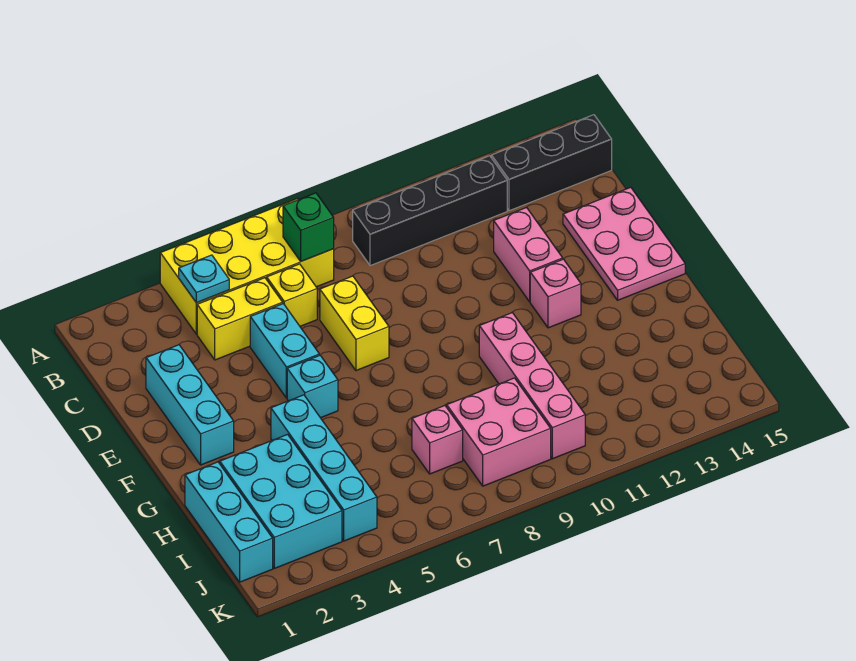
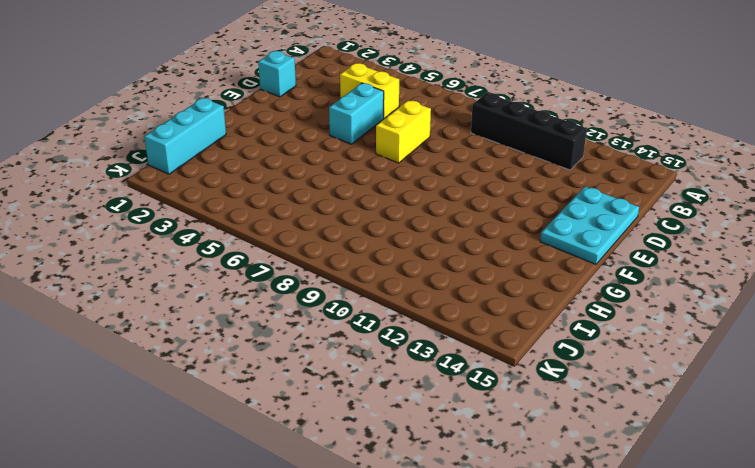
cyan 1x1 brick [258,51,296,97] -> cyan 1x1 brick moved to [287,355,338,418]
cyan 2x3 plate [540,187,639,264] -> pink 2x3 plate [563,187,685,300]
none -> yellow 2x4 brick [160,199,334,334]
none -> black 1x3 brick [492,115,612,211]
none -> yellow 1x1 brick [267,264,317,326]

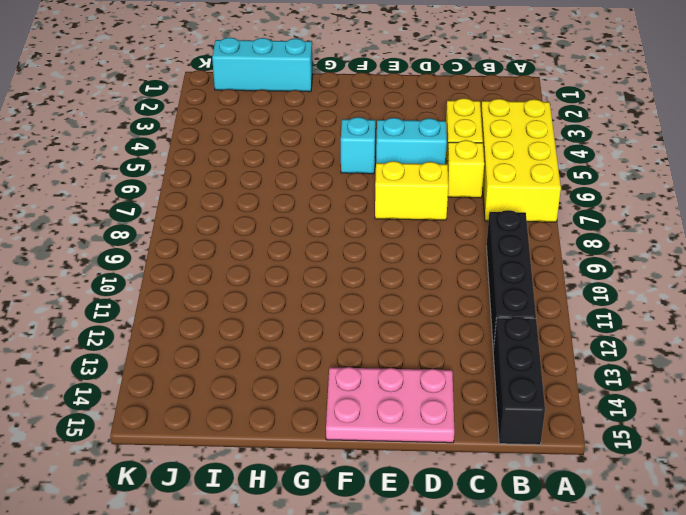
none -> cyan 1x3 brick [146,345,234,465]
none -> pink 1x2 brick [494,208,563,302]
none -> pink 1x1 brick [530,259,581,328]

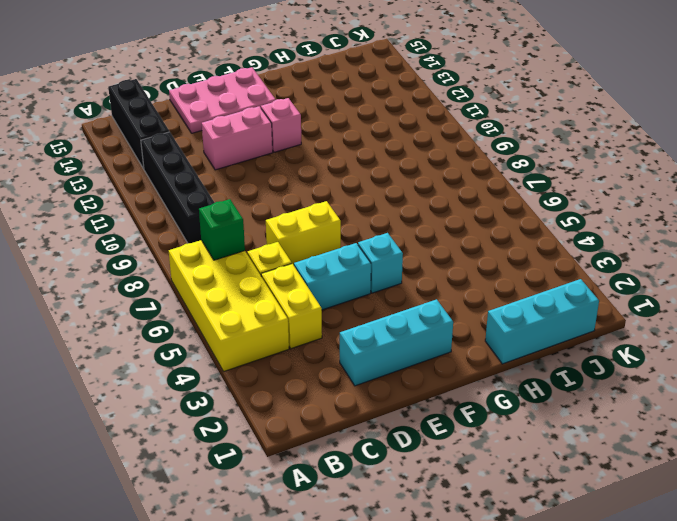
none -> cyan 1x4 brick [271,395,377,541]
none -> pink 1x4 brick [479,313,585,459]
none -> cyan 2x3 brick [220,435,342,568]

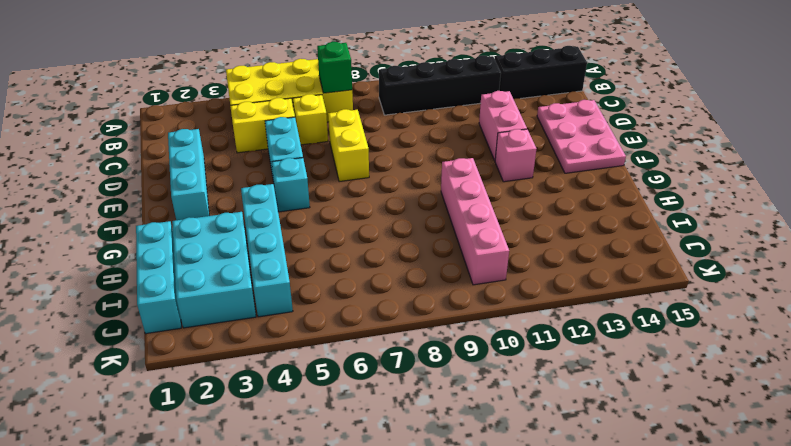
none -> pink 1x1 brick [412,405,463,474]
none -> pink 2x2 brick [447,378,551,486]
none -> cyan 1x1 plate [179,255,229,303]

